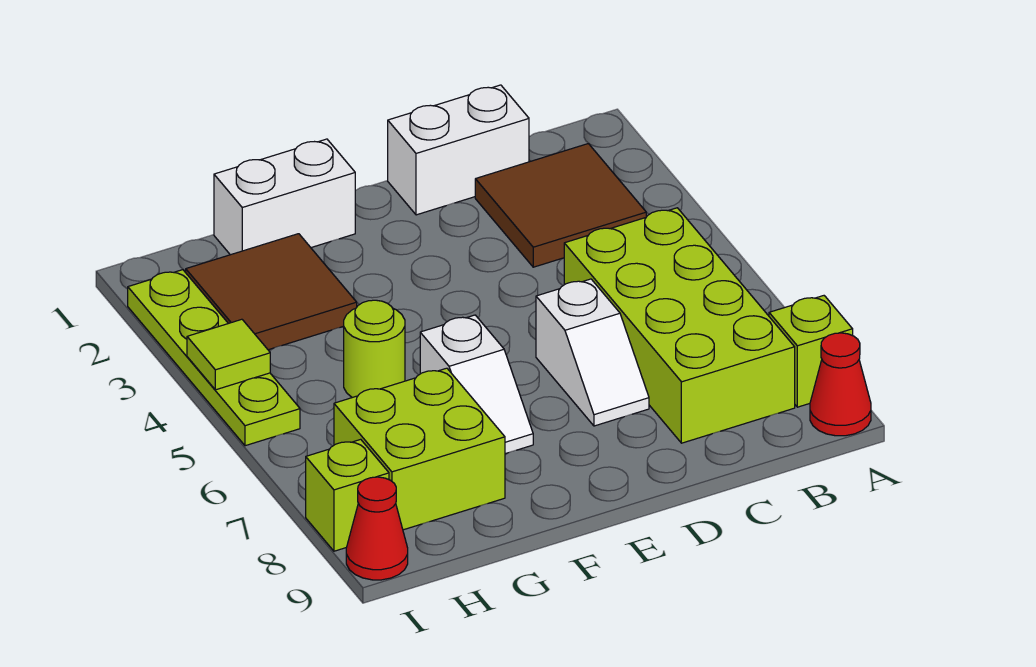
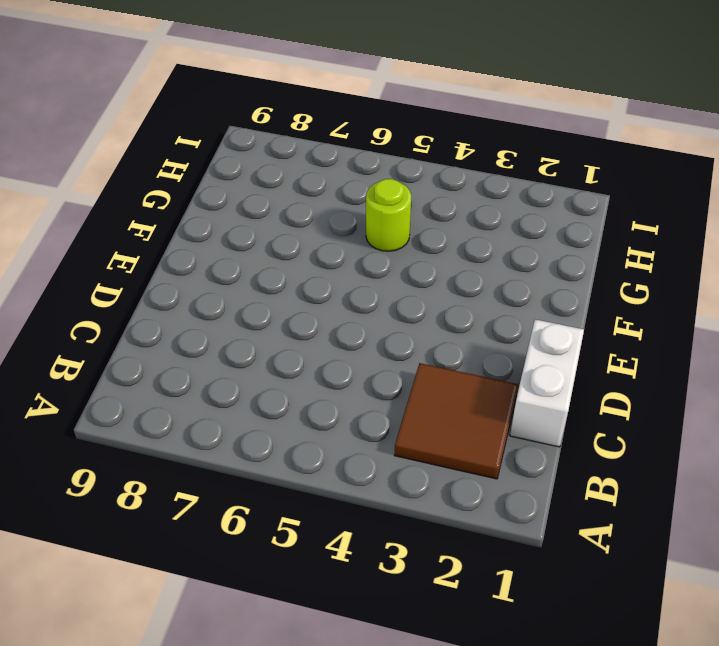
none -> lime 1x1 brick [769,296,853,407]
none -> red 1x1 cone [810,333,871,436]
none -> lime 2x4 brick [564,208,795,443]

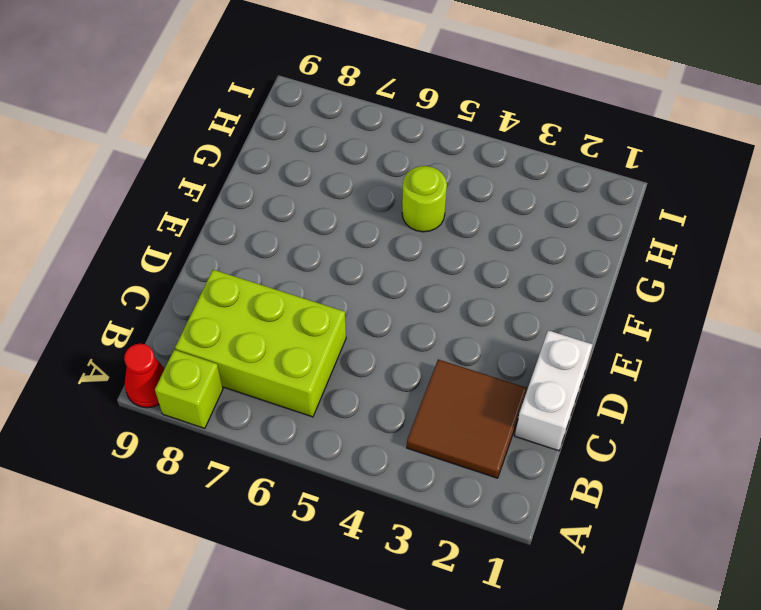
lime 2x3 brick [175,270,346,417] -> lime 2x4 brick [564,208,795,443]
none -> white 1x2 slope [536,279,649,426]
none -> white 1x2 brick [214,139,355,255]
none -> white 1x2 slope [420,315,533,454]

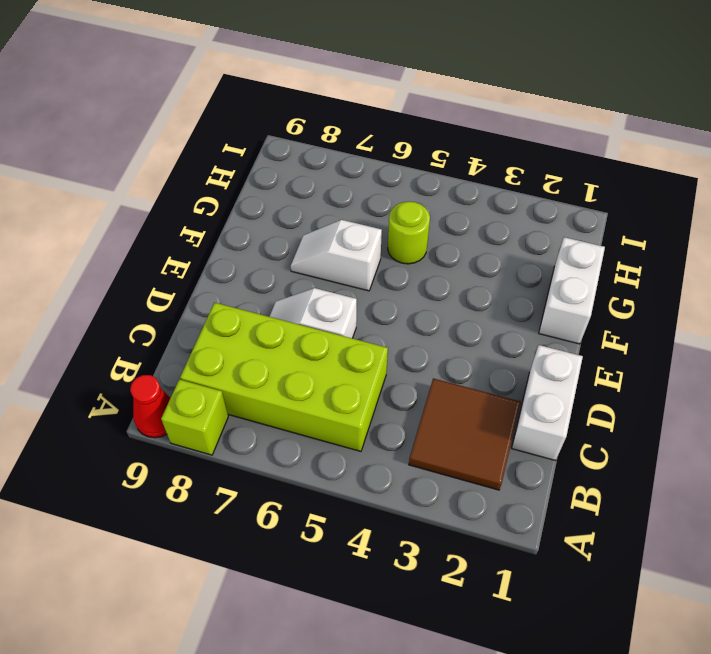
none -> brown 2x2 tile [186,234,357,350]
none -> lime 2x2 brick [334,368,505,530]
none -> lime 1x4 plate [128,270,300,446]

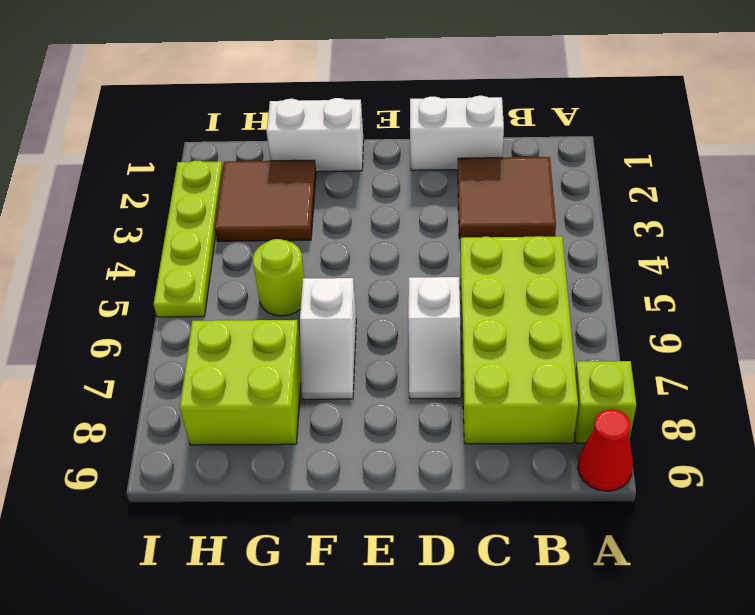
none -> lime 1x1 brick [306,439,389,551]
none -> red 1x1 cone [346,477,408,580]
none -> lime 1x1 tile [187,319,270,390]

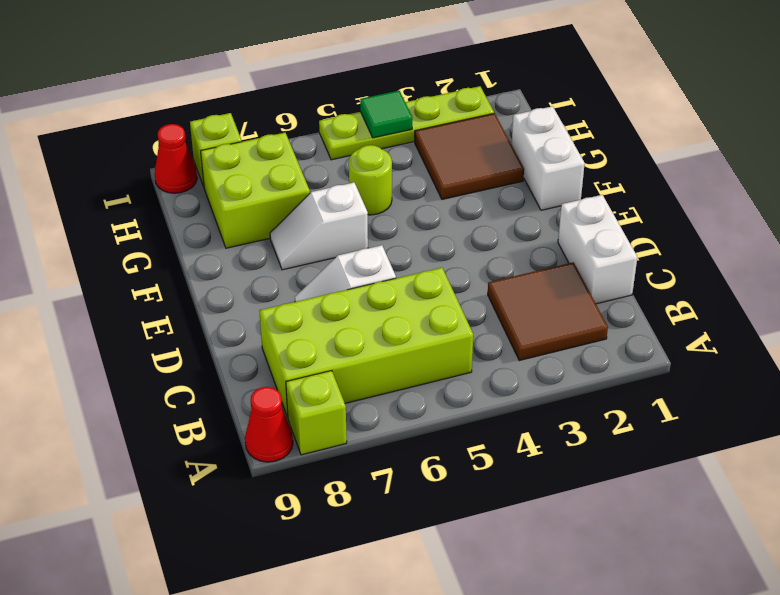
green 1x1 tile [360,91,412,138] -> lime 1x1 tile [187,319,270,390]

